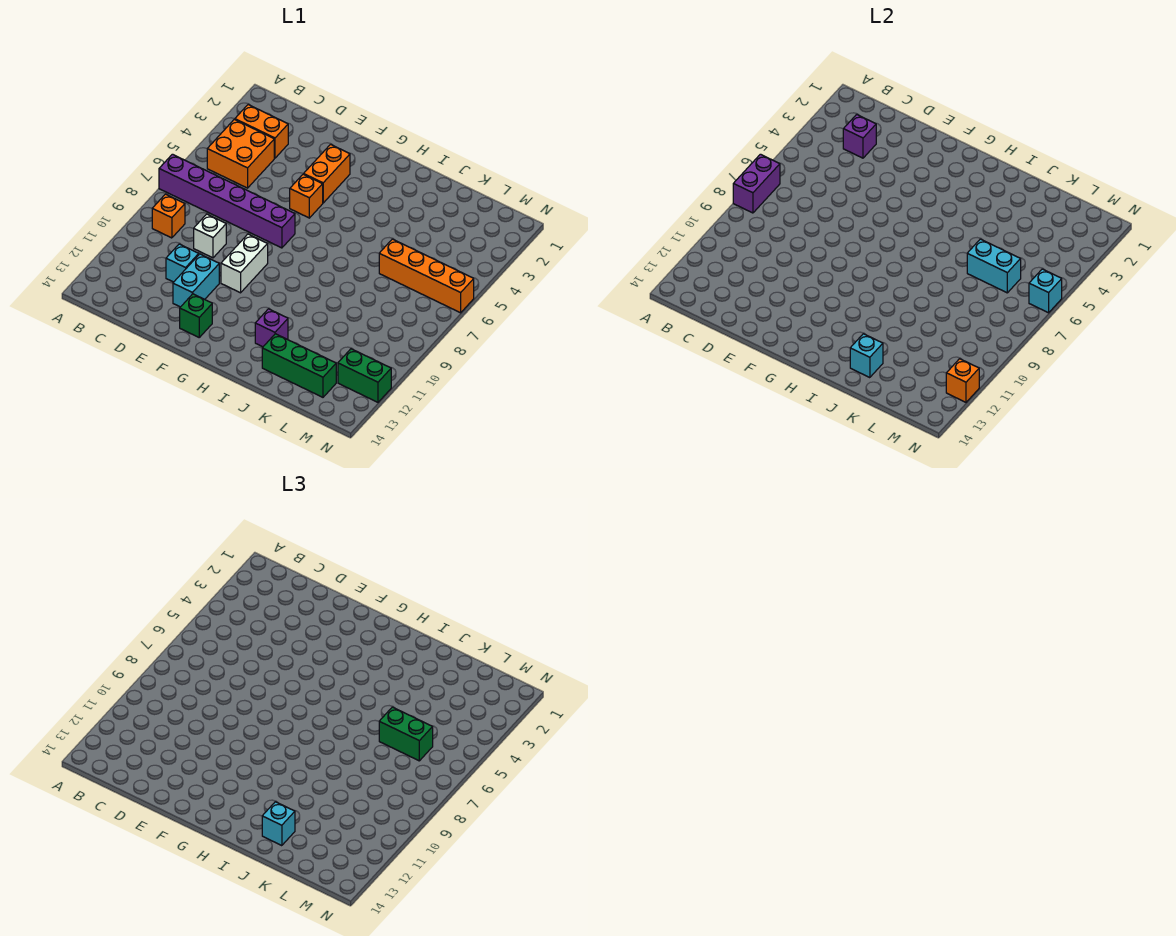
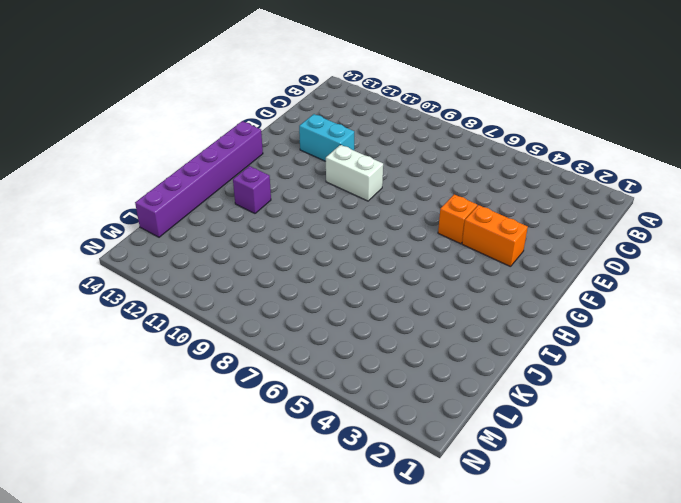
purple 1x6 brick [135,121,263,237] -> purple 1x6 brick moved to [159,154,295,248]
none -> orange 1x2 brick [235,105,288,158]
none -> orange 2x2 brick [207,119,274,188]
none -> orange 1x1 brick [152,194,185,238]

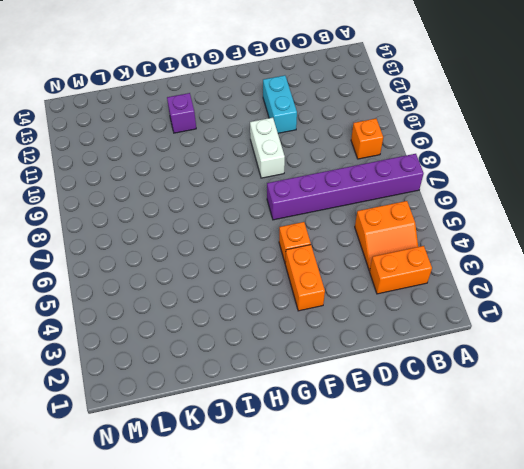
orange 2x2 slope [355,201,418,271] -> orange 2x2 brick [207,119,274,188]
none -> white 1x1 brick [194,214,226,258]
none -> cyan 1x1 brick [166,244,199,282]
none -> green 1x1 brick [180,294,212,337]

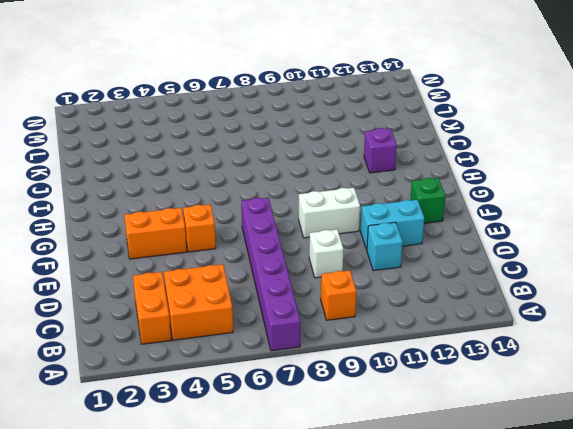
none -> green 1x3 brick [262,334,336,397]
none -> orange 1x4 brick [379,239,474,313]
none -> green 1x2 brick [338,349,391,402]

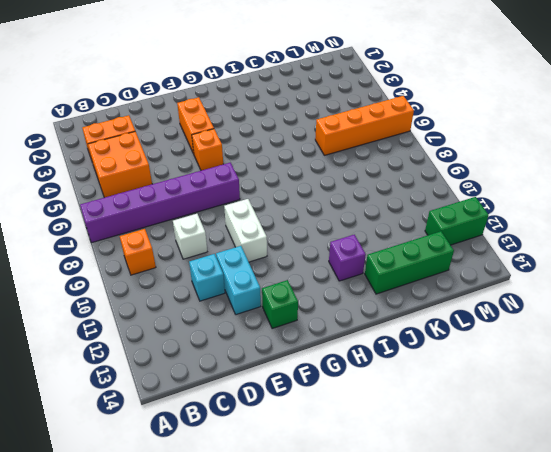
none -> purple 1x2 brick [733,154,780,213]
none -> purple 1x1 brick [843,114,876,158]
none -> cyan 1x1 brick [850,334,883,378]

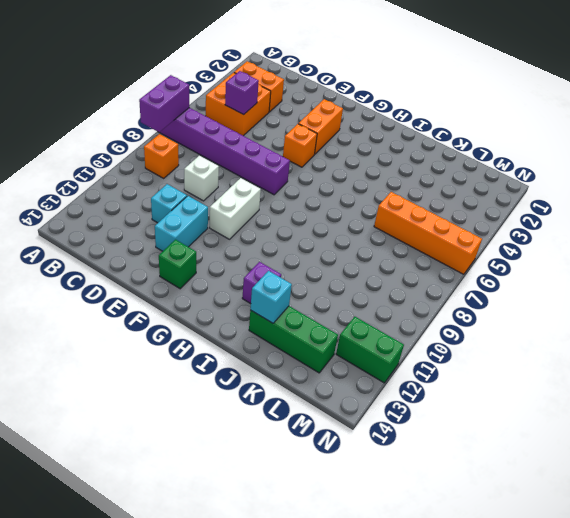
purple 1x1 brick [225,71,259,114] -> purple 1x1 brick moved to [843,114,876,158]
none -> cyan 1x2 brick [967,239,1021,293]
none -> cyan 1x1 brick [1029,269,1062,313]
none -> orange 1x1 brick [946,359,979,402]

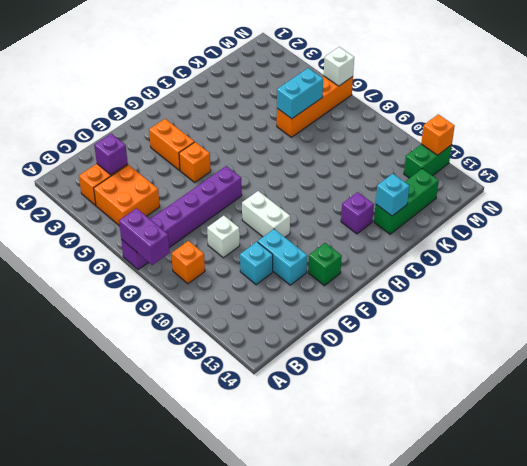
white 1x1 brick [324,47,354,86] -> cyan 1x1 brick [1029,269,1062,313]
none -> cyan 1x1 brick [262,802,295,846]
none -> green 1x2 brick [379,707,433,761]

